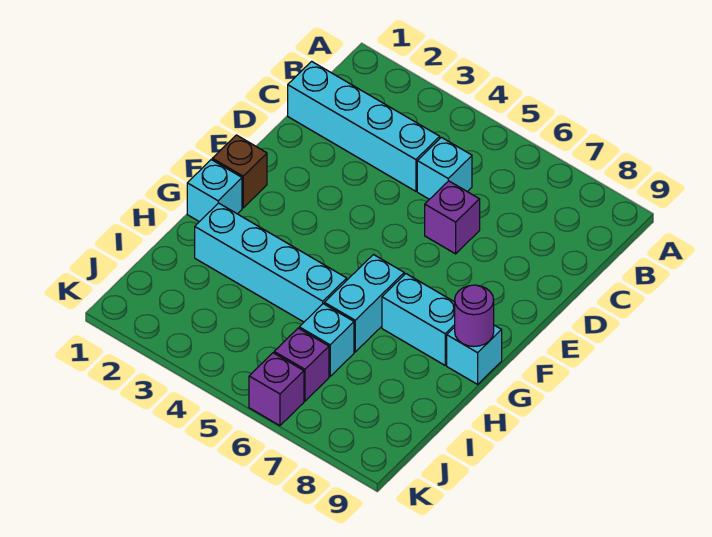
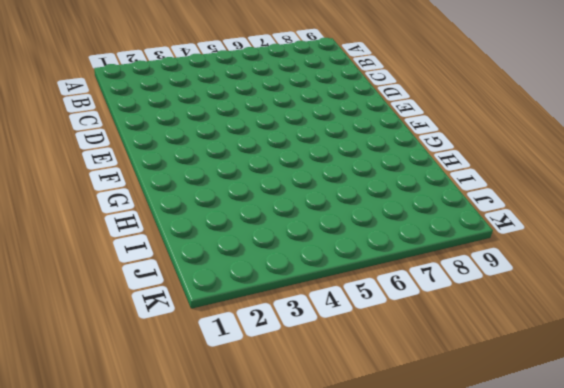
none -> cyan 1x4 brick [288,61,440,191]
none -> cyan 1x1 brick [417,137,472,199]
none -> purple 1x1 brick [425,181,480,254]

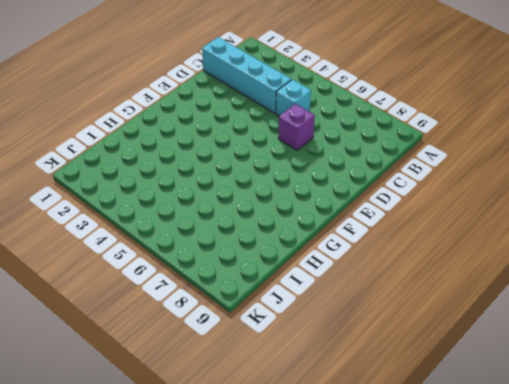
none -> brown 1x1 brick [212,135,267,208]
none -> cyan 1x1 brick [187,160,242,222]
none -> cyan 1x2 brick [324,255,404,352]

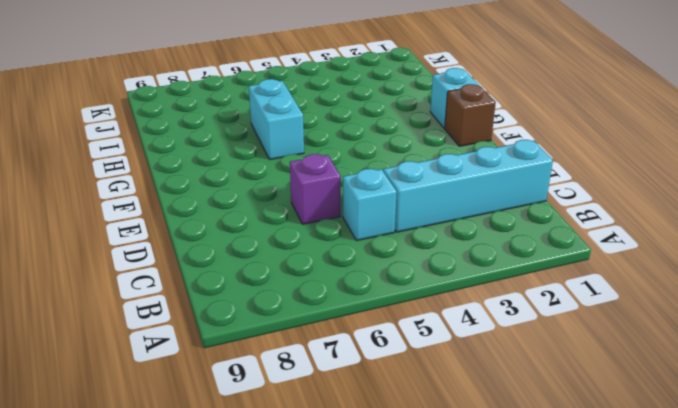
none -> cyan 1x2 brick [382,274,455,365]
none -> cyan 1x1 brick [447,325,502,384]
none -> cyan 1x4 brick [195,203,347,322]

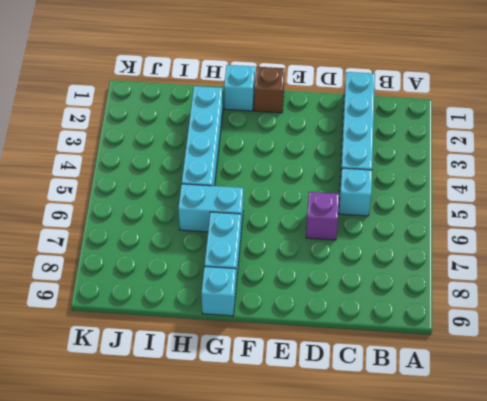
none -> cyan 1x1 brick [299,304,354,376]
none -> purple 1x1 brick [274,328,329,401]
none -> purple 1x1 brick [249,353,304,426]

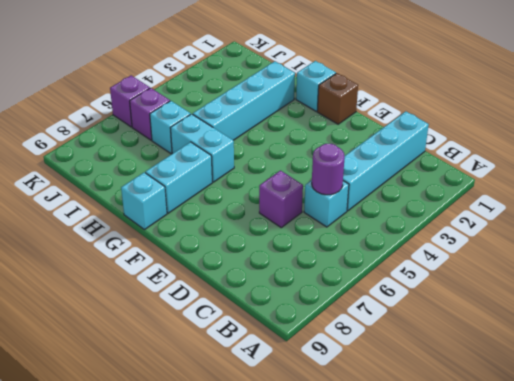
purple 1x1 round brick [312,144,345,195] -> purple 1x1 round brick moved to [455,285,494,347]

